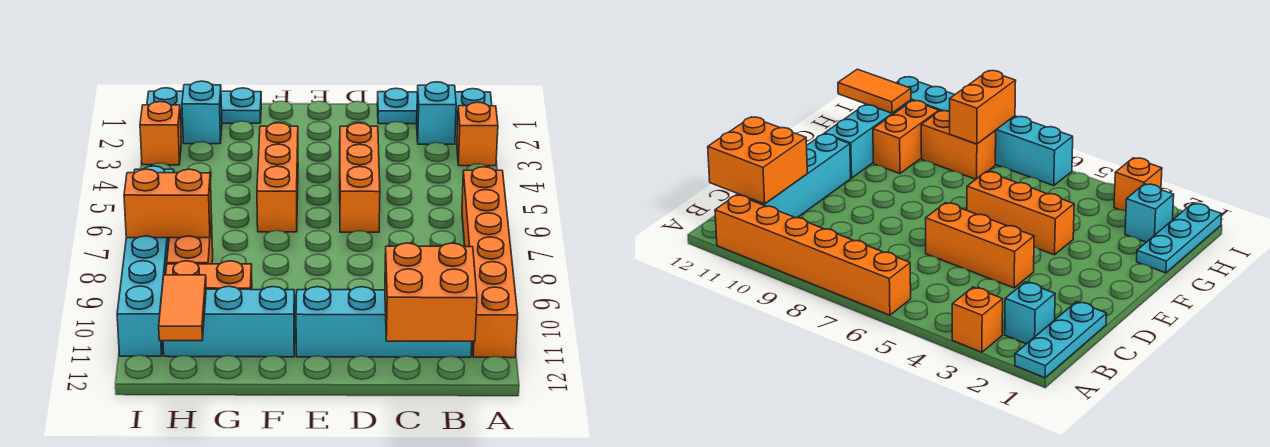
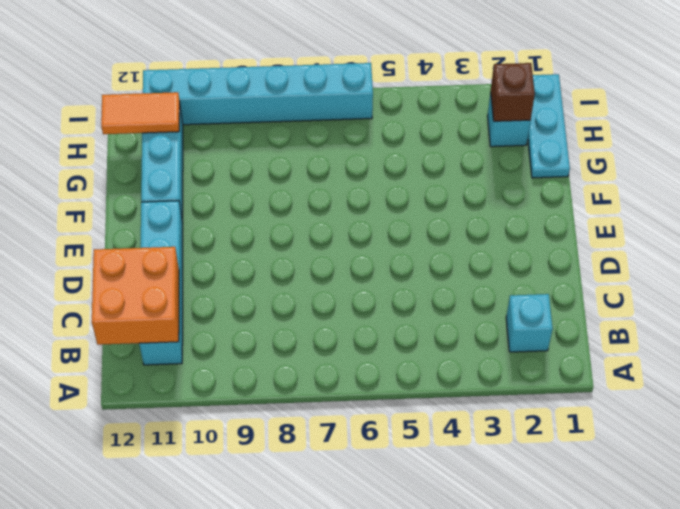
brown 1x1 brick [491,63,535,121] -> none
none -> cyan 1x3 plate [377,88,492,124]
none -> orange 1x1 brick [457,102,498,166]
none -> orange 1x6 brick [462,167,518,358]

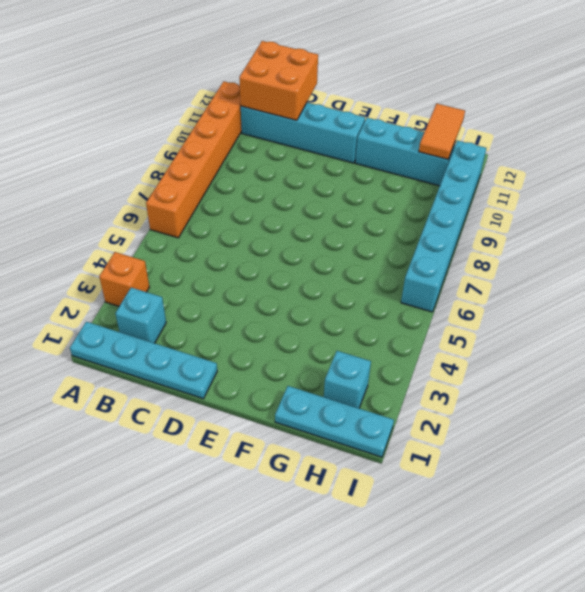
cyan 1x4 plate [70,322,217,399] -> cyan 1x3 plate [377,88,492,124]
none -> orange 1x3 brick [340,123,380,232]
none -> orange 1x3 brick [257,123,298,232]
none -> orange 1x2 brick [166,261,252,290]

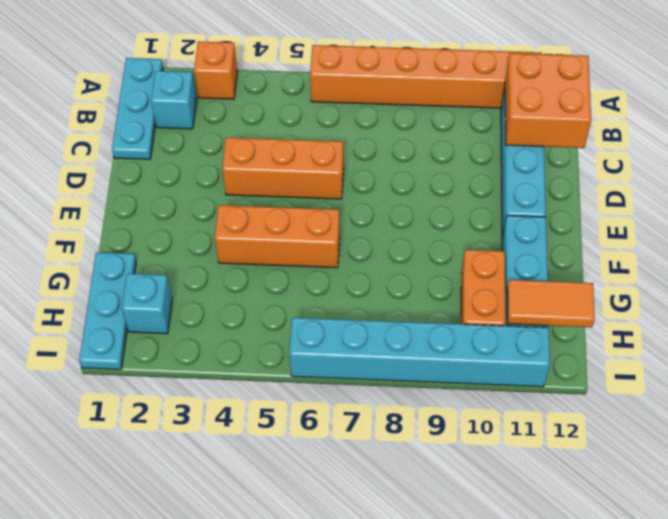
none -> orange 1x2 brick [167,216,213,264]
none -> orange 1x1 brick [140,102,181,165]
none -> orange 1x2 brick [124,169,212,238]

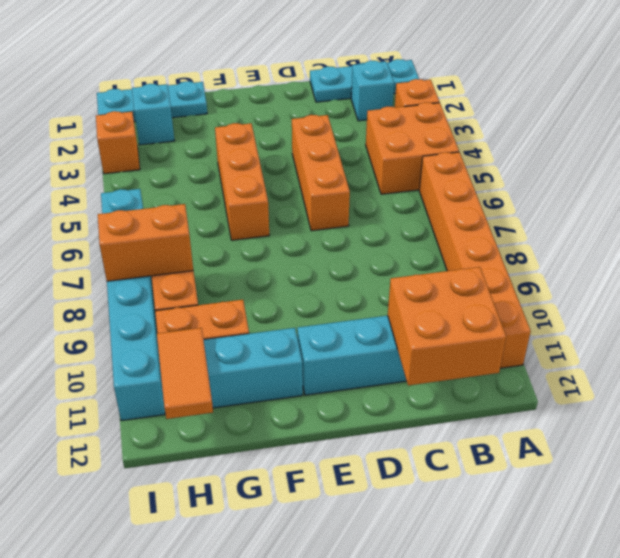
orange 2x2 brick [366,102,459,194] -> none

